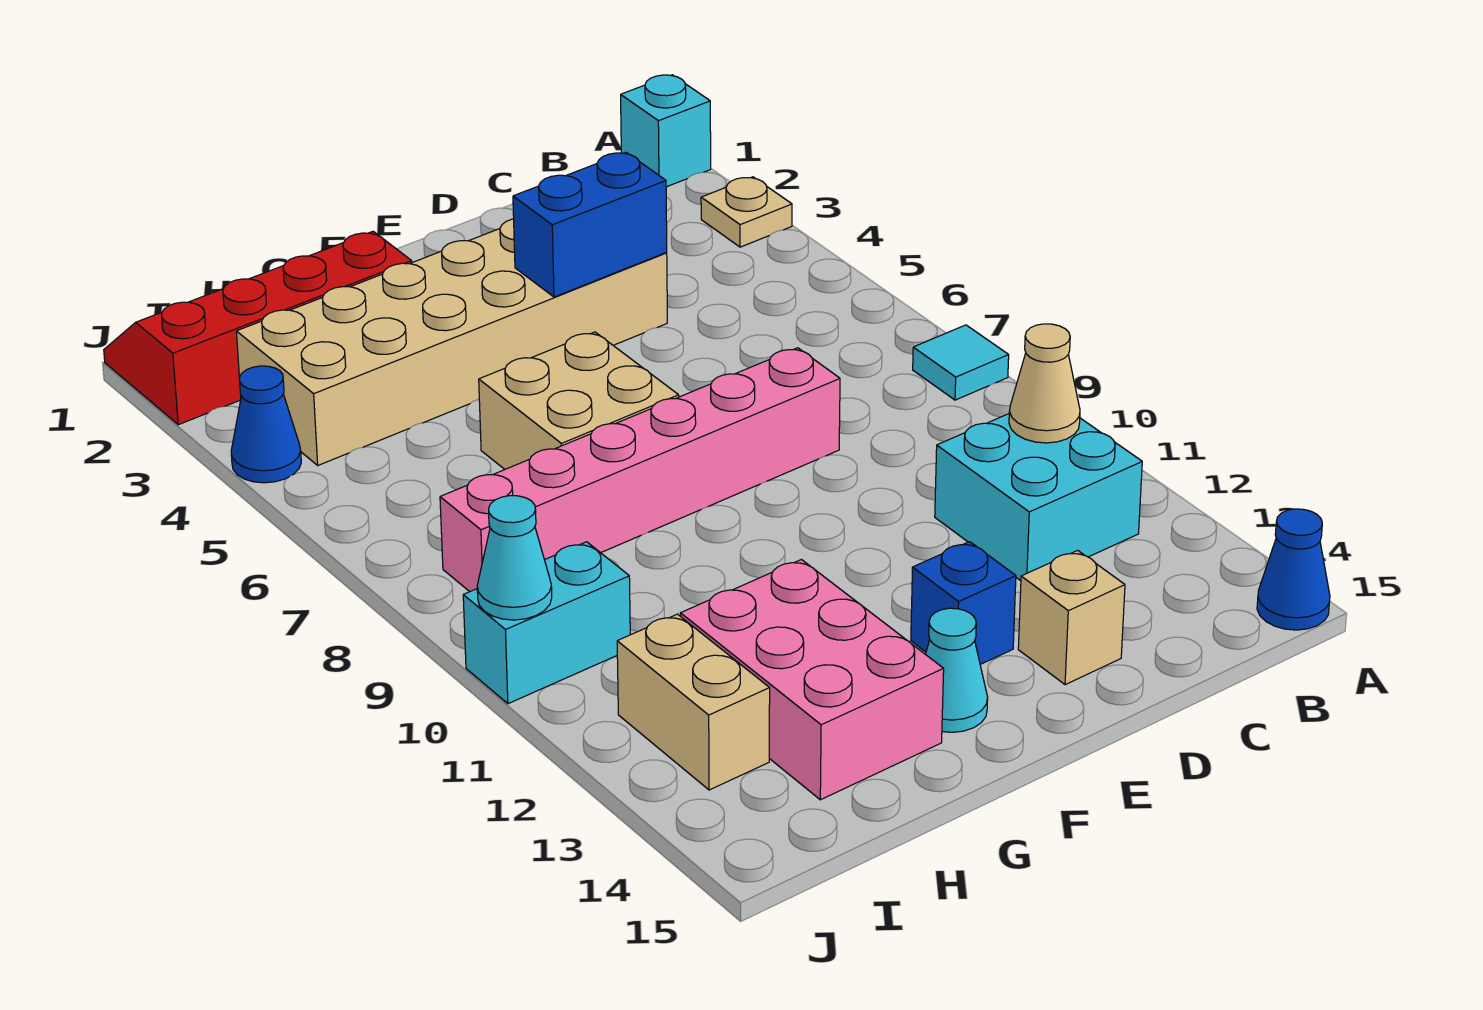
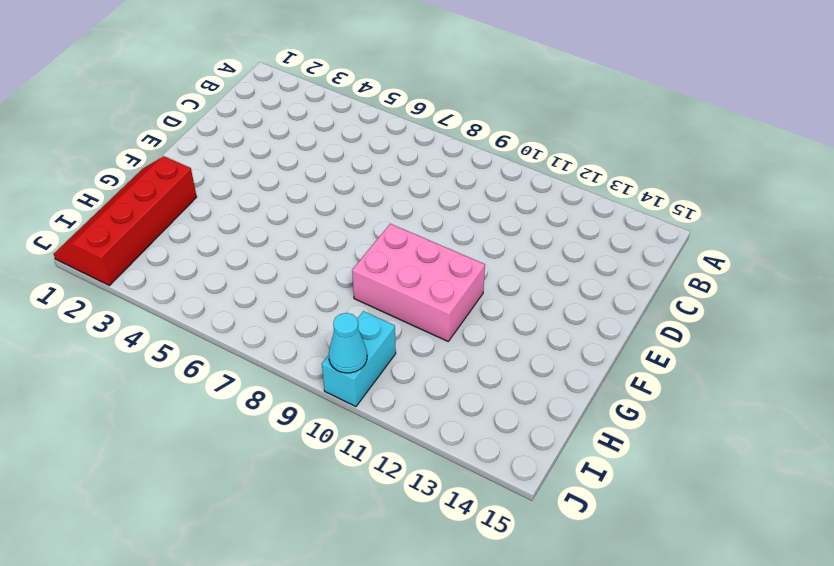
pink 2x3 brick [352,224,485,341] -> pink 2x3 brick moved to [681,560,944,800]
none -> cyan 1x1 brick [621,75,711,187]
none -> tan 1x1 plate [701,177,792,247]
none -> cyan 1x1 tile [913,325,1009,400]

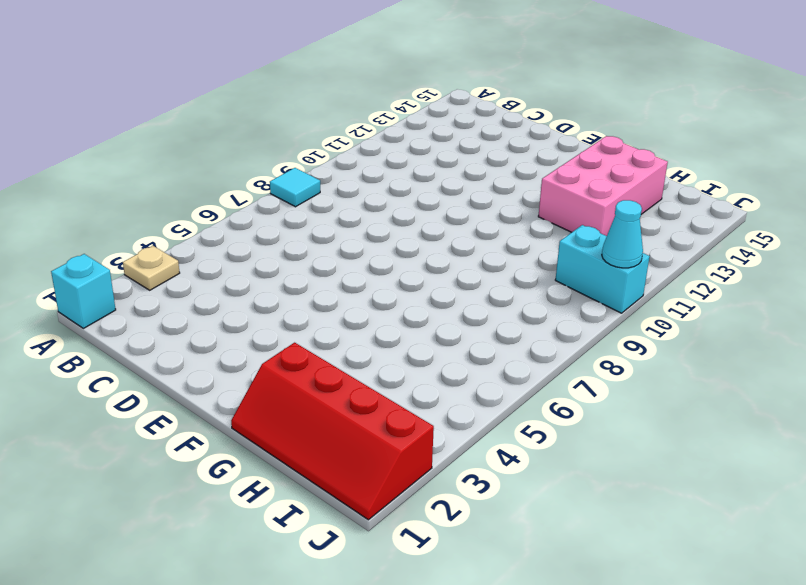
none -> blue 1x1 cone [1257,509,1330,630]
none -> cyan 2x2 brick [935,414,1142,581]
none -> tan 2x6 brick [236,219,667,465]

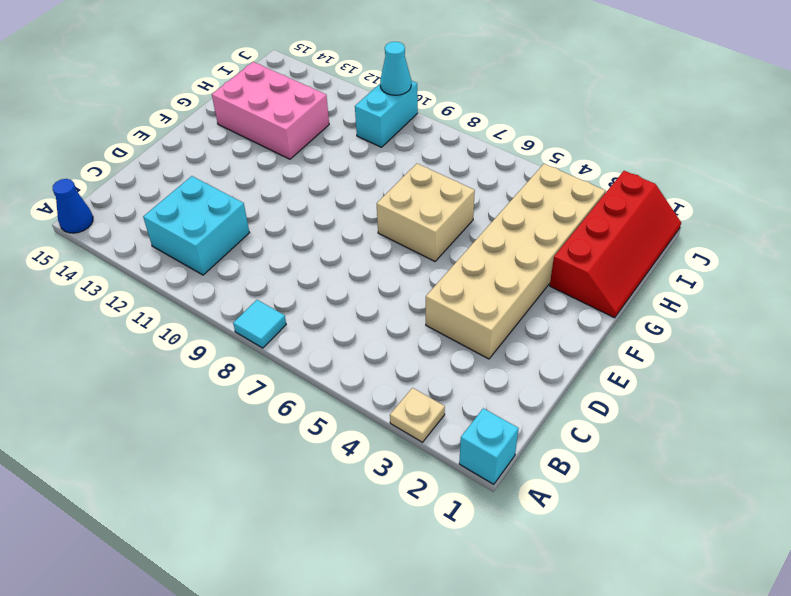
none -> pink 1x6 brick [440,348,840,592]
none -> tan 1x1 brick [1018,550,1125,685]
none -> blue 1x1 brick [911,542,1016,664]

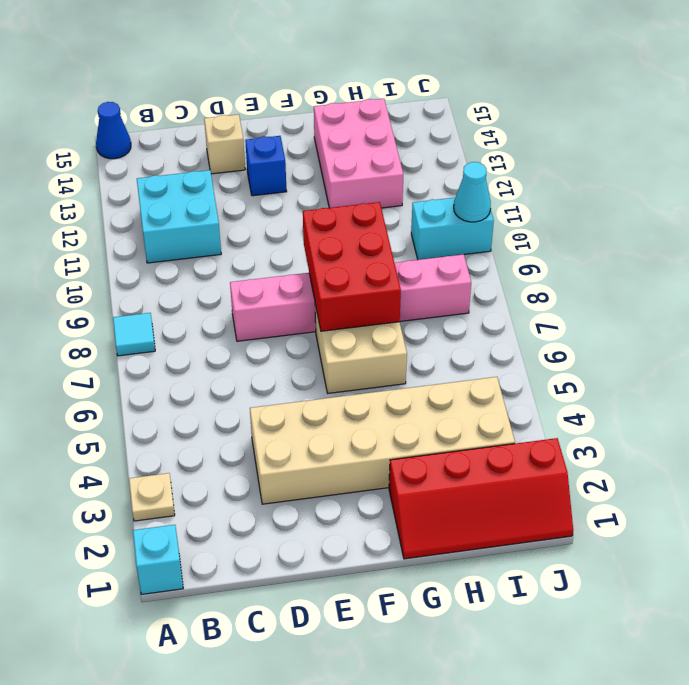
red 2x3 brick [303,202,401,331] -> none
none -> cyan 1x1 cone [925,608,988,732]
none -> tan 1x2 brick [617,614,770,790]
none -> blue 1x1 cone [231,366,301,483]

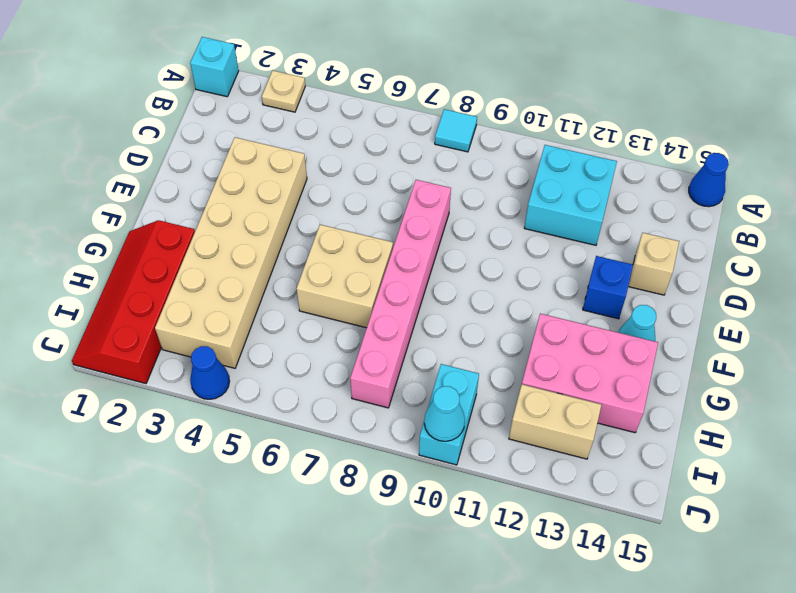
none -> tan 1x1 cone [1009,324,1080,443]
none -> blue 1x2 brick [513,152,667,297]

